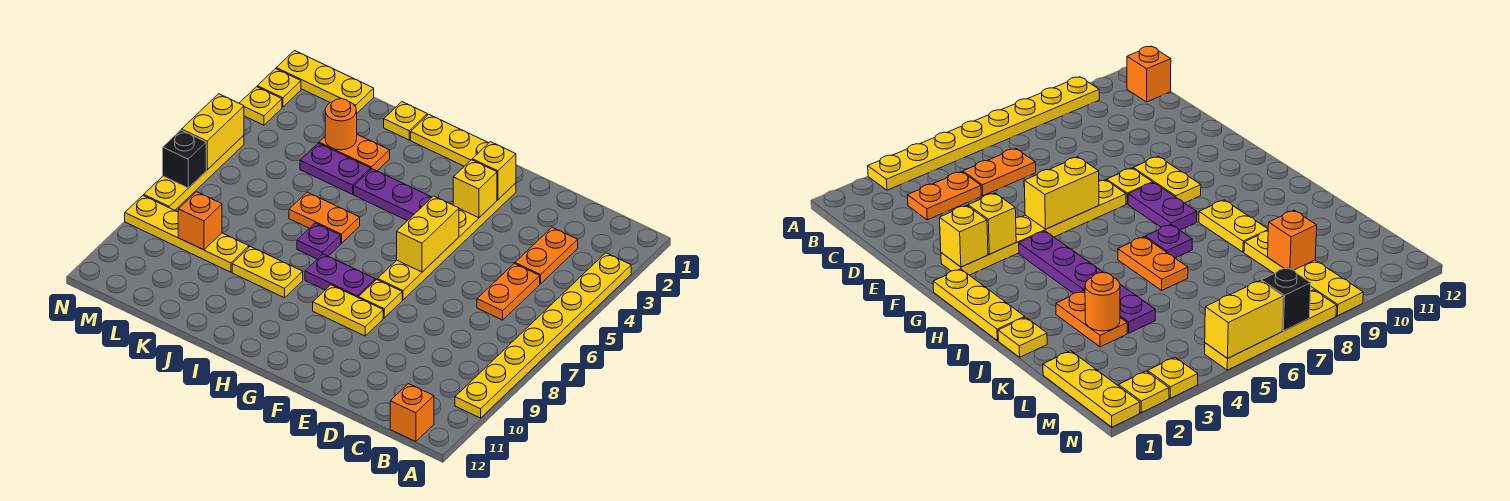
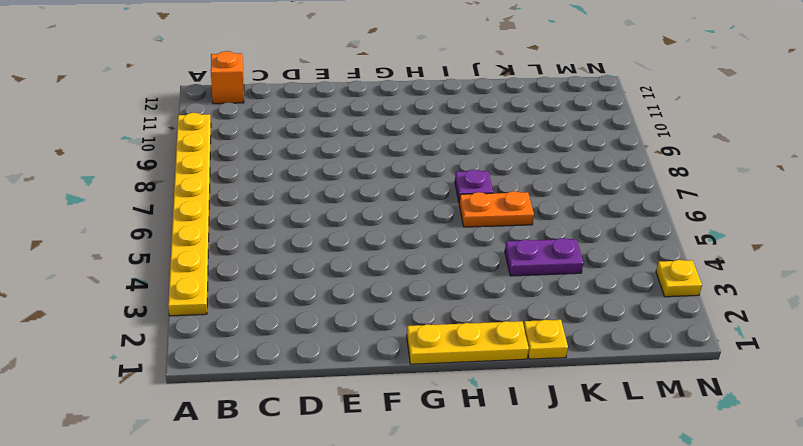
none -> orange 1x2 plate [515,227,578,284]
none -> orange 1x2 plate [477,264,540,320]
none -> yellow 1x6 plate [378,183,516,300]

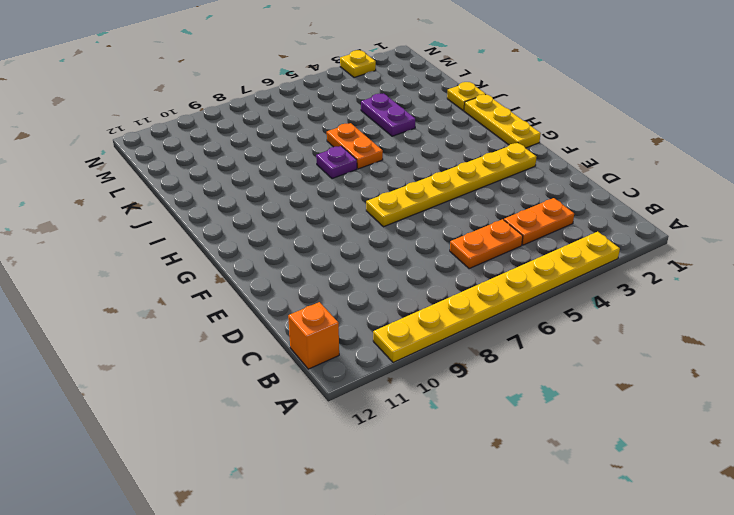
none -> yellow 1x1 plate [359,280,402,318]
none -> yellow 1x2 plate [313,285,383,336]
none -> purple 1x3 plate [354,169,432,221]

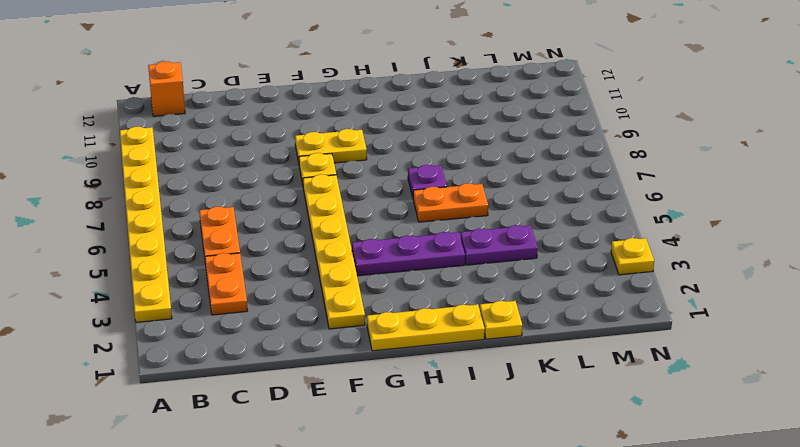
none -> purple 1x2 plate [305,254,375,298]
none -> yellow 1x2 plate [232,246,303,298]
none -> orange 1x2 plate [319,135,390,171]

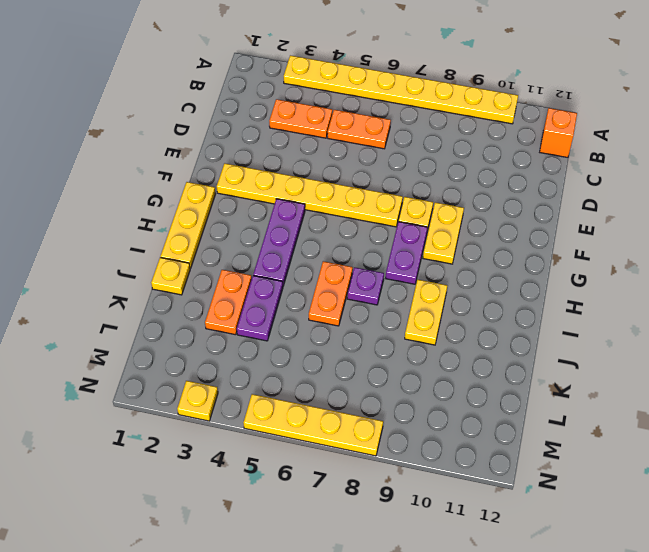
none -> yellow 1x4 plate [125,195,249,272]
none -> yellow 1x3 plate [276,51,374,113]
none -> yellow 1x1 plate [257,69,301,107]

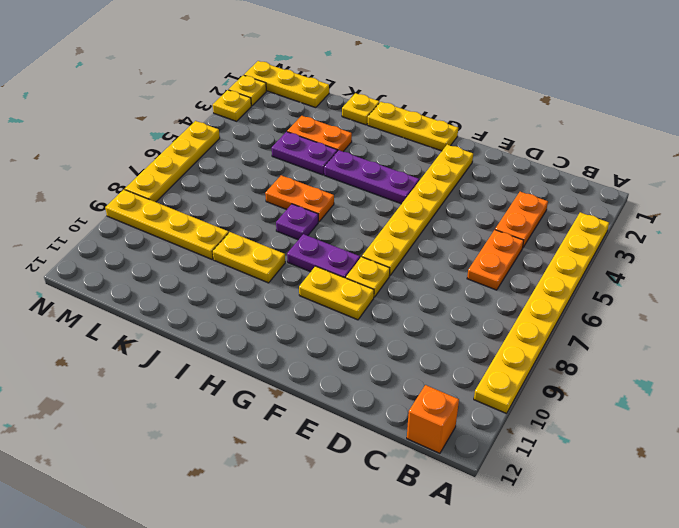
none -> yellow 1x1 brick [472,142,516,200]
none -> yellow 1x1 brick [453,160,497,218]
none -> yellow 1x2 brick [397,196,459,272]

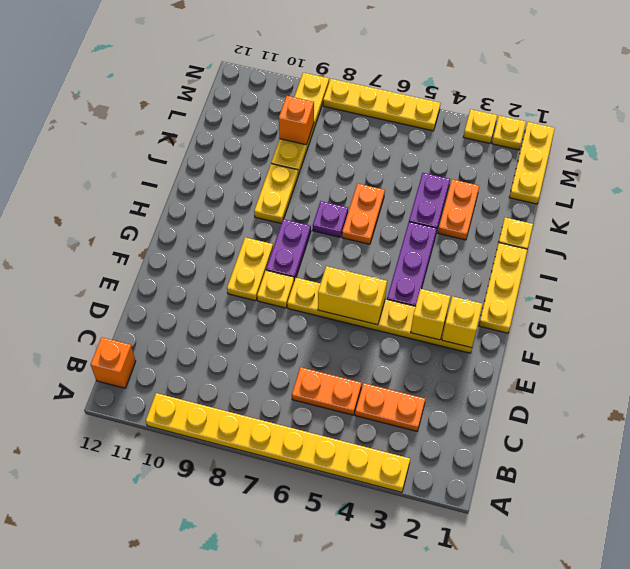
none -> orange 1x1 round brick [325,99,357,150]
none -> yellow 1x2 brick [182,94,244,170]
none -> black 1x1 brick [163,130,206,188]

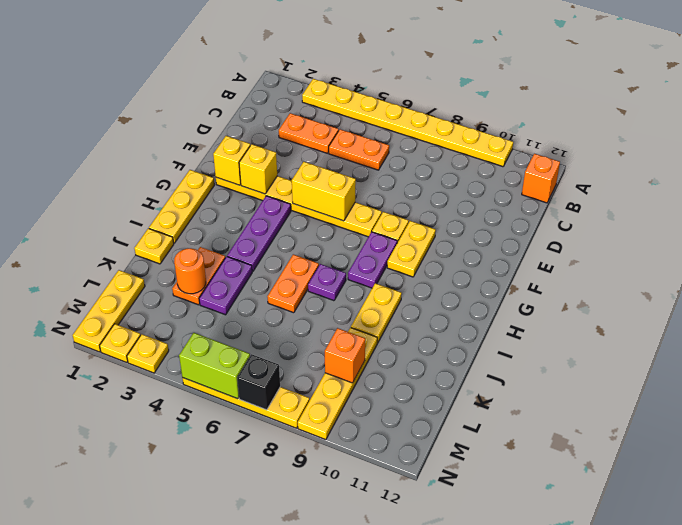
lime 1x2 brick [179,333,250,399] -> yellow 1x2 brick [182,94,244,170]

